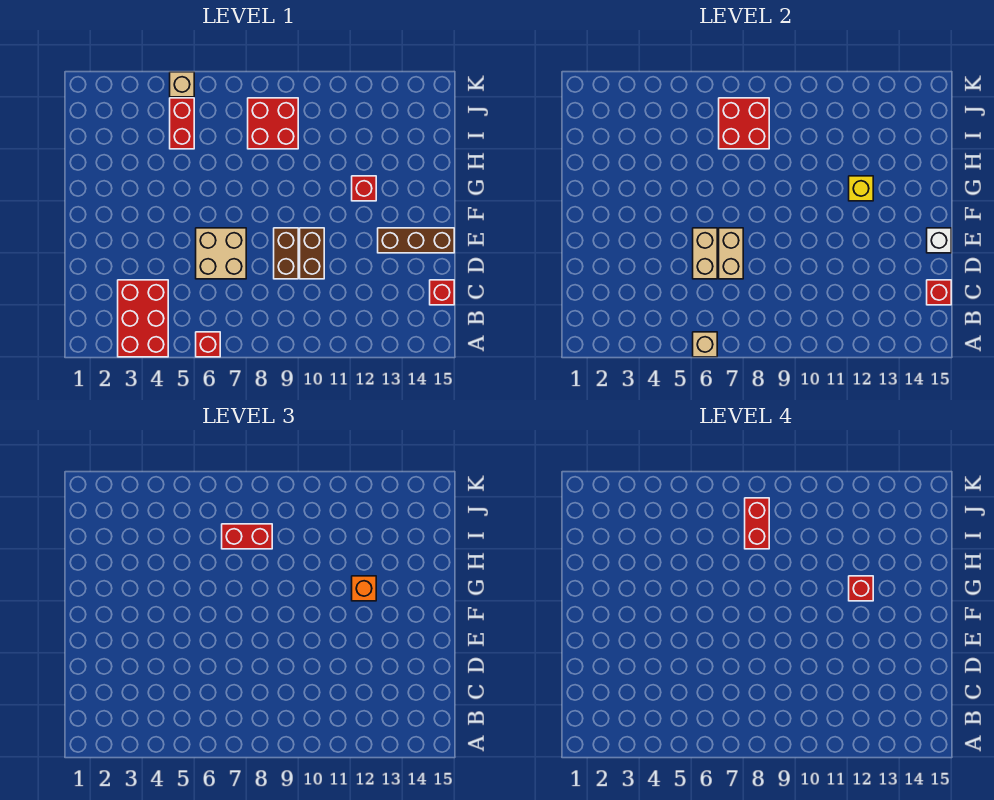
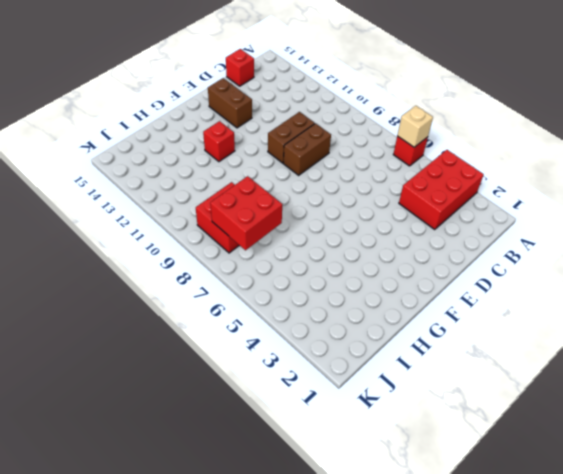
brown 1x2 brick [208,78,252,128] -> brown 1x3 brick [378,228,454,253]
none -> tan 2x2 brick [196,228,246,279]
none -> red 1x2 brick [170,98,194,149]
none -> tan 1x1 brick [170,72,194,97]

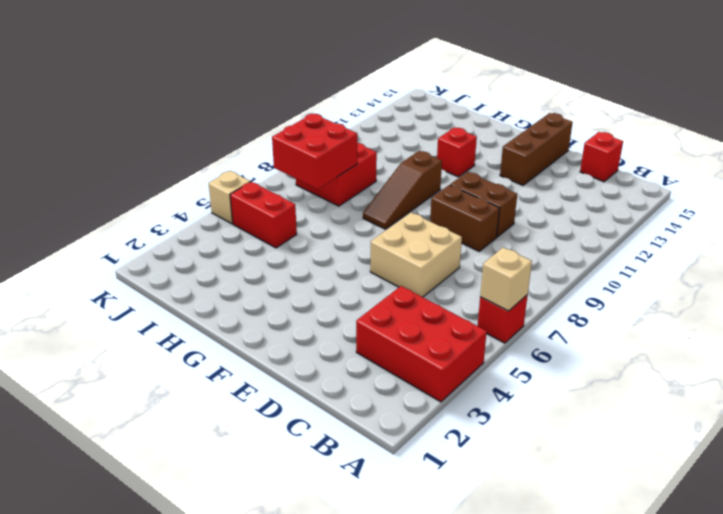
brown 1x3 slope [363,151,442,229] -> none
none -> red 1x1 brick [927,280,951,305]
none -> tan 1x2 brick [693,228,717,279]
none -> tan 1x2 brick [719,228,743,279]

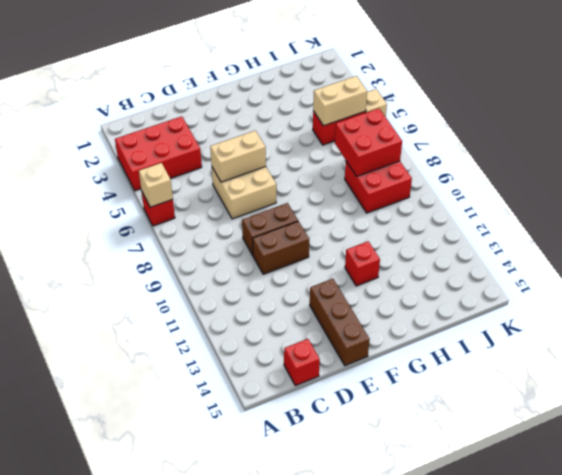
tan 1x2 brick [313,76,367,126] -> tan 1x2 brick moved to [719,228,743,279]
none -> red 1x1 brick [927,280,951,305]
none -> white 1x1 brick [927,228,951,253]
none -> yellow 1x1 brick [849,176,873,201]

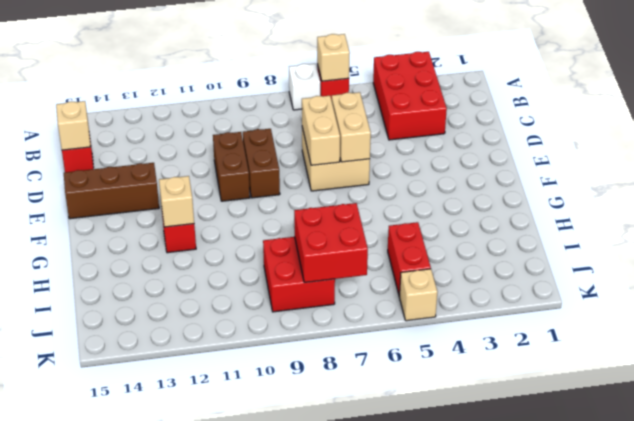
white 1x1 brick [289,64,320,110] -> white 1x1 brick moved to [927,228,951,253]
tan 1x1 brick [56,101,91,150] -> red 1x1 brick [927,280,951,305]
tan 1x1 brick [159,176,194,227] -> yellow 1x1 brick [849,176,873,201]
none -> orange 1x1 brick [352,576,376,601]
none -> red 1x2 brick [222,524,272,549]
none -> red 1x1 brick [849,576,873,601]

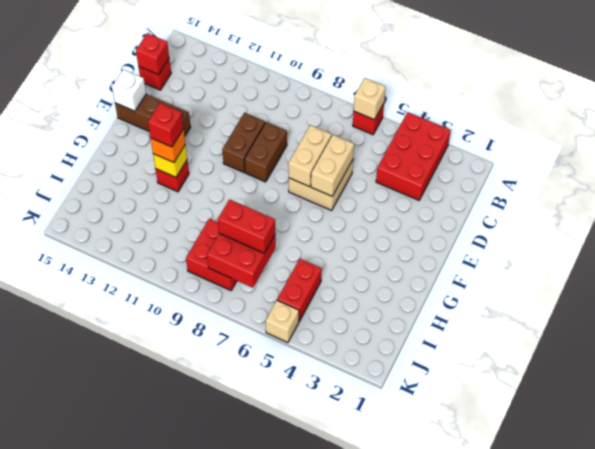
none -> red 1x2 brick [745,498,769,549]

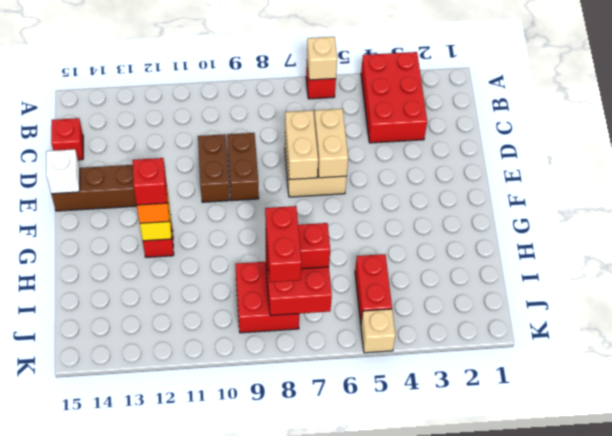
none -> red 1x1 brick [927,280,951,305]

